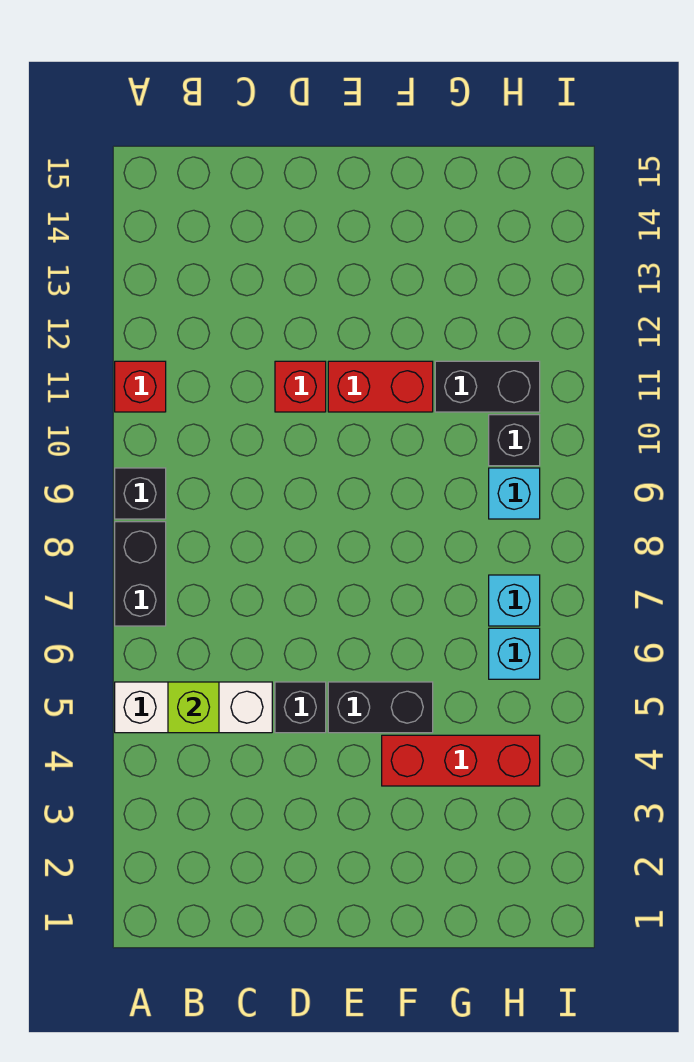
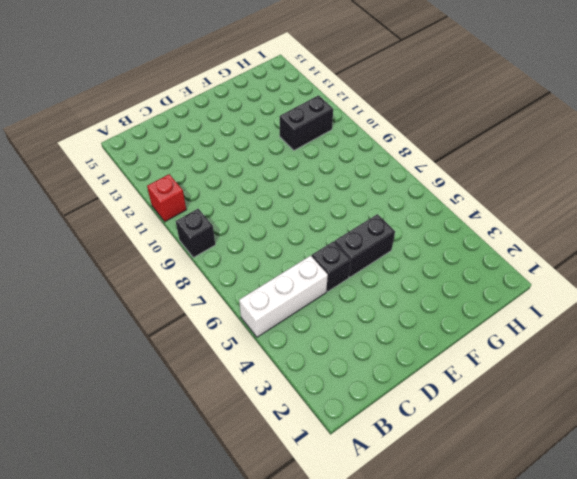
none -> black 1x2 brick [115,522,166,626]
none -> red 1x1 brick [275,361,326,412]
none -> red 1x2 brick [328,361,433,412]

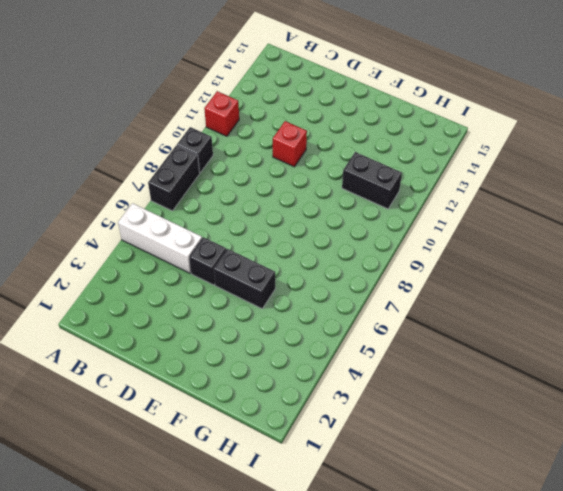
none -> red 1x2 brick [328,361,433,412]
none -> red 1x3 brick [382,735,540,786]
none -> cyan 1x1 brick [489,628,540,679]

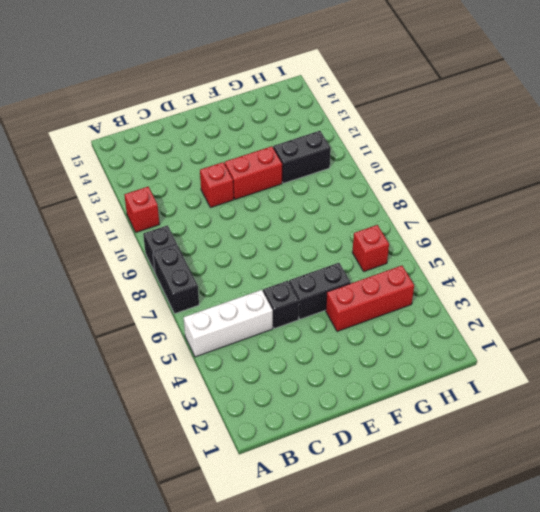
red 1x1 brick [352,225,389,272] -> cyan 1x1 brick [489,628,540,679]
none -> cyan 1x1 brick [489,575,540,626]
none -> cyan 1x1 brick [489,468,540,519]
none -> black 1x1 brick [489,415,540,466]

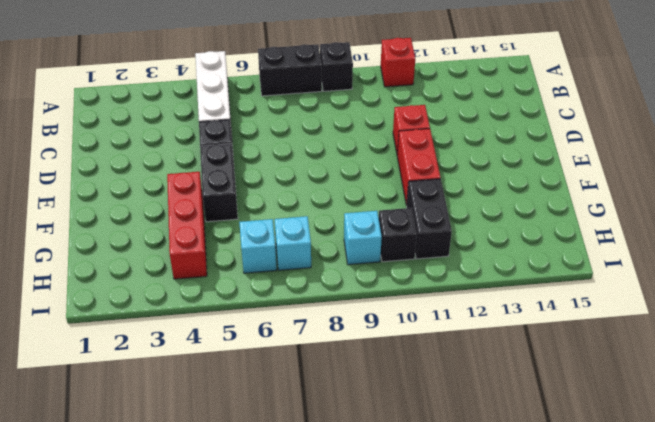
none -> lime 1x1 brick [168,682,219,733]

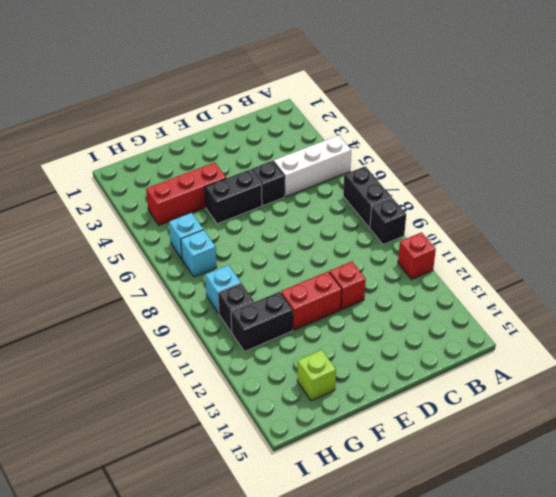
lime 1x1 brick [297,350,336,401] -> lime 1x1 brick moved to [168,682,219,733]

